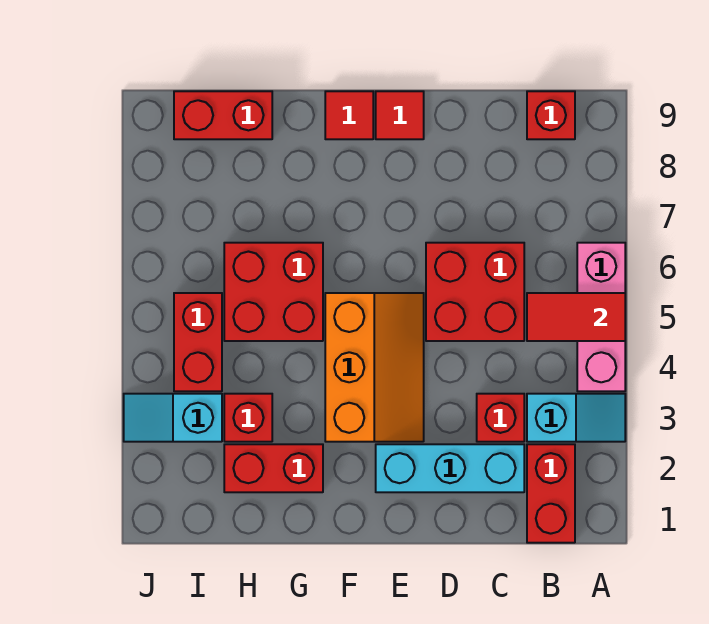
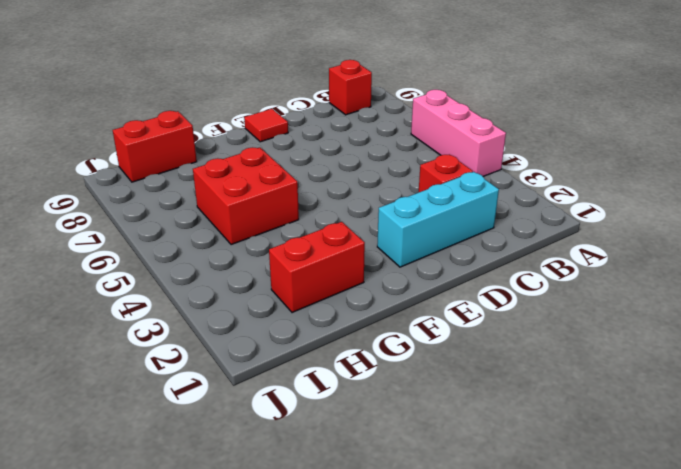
none -> cyan 1x2 slope [527,394,625,442]
none -> red 1x2 brick [527,444,575,543]
none -> red 2x2 brick [426,243,524,341]

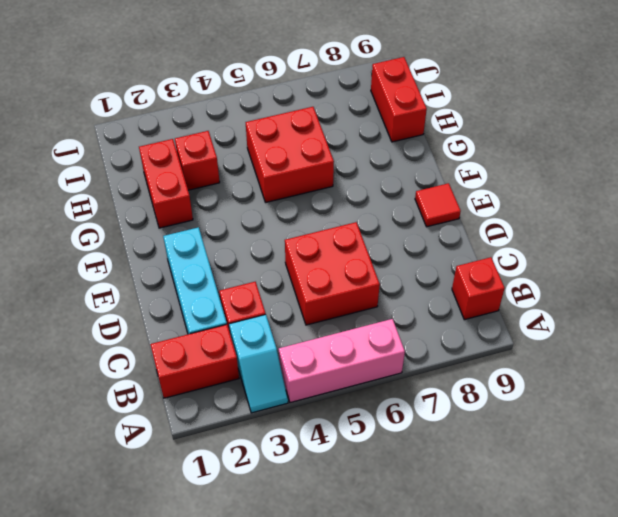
none -> orange 2x3 slope [325,293,424,442]
none -> red 1x1 tile [325,91,373,139]
none -> cyan 1x2 slope [124,394,222,442]

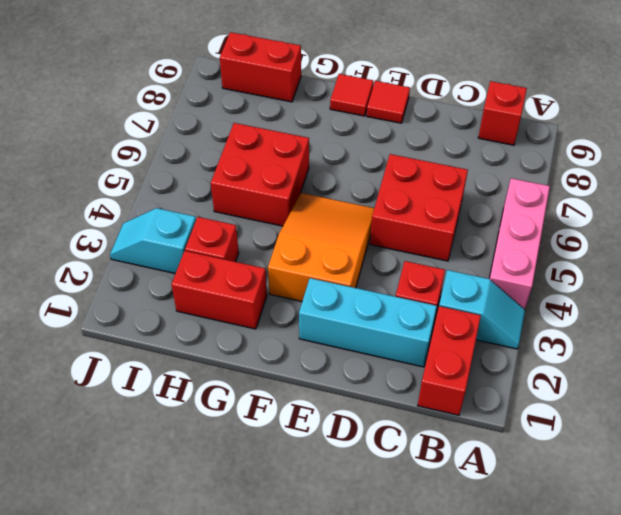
orange 2x3 slope [268,193,374,301] -> orange 2x3 slope turned to [325,293,424,442]
none -> red 1x2 brick [174,293,222,391]
none -> red 1x2 tile [527,293,625,341]

